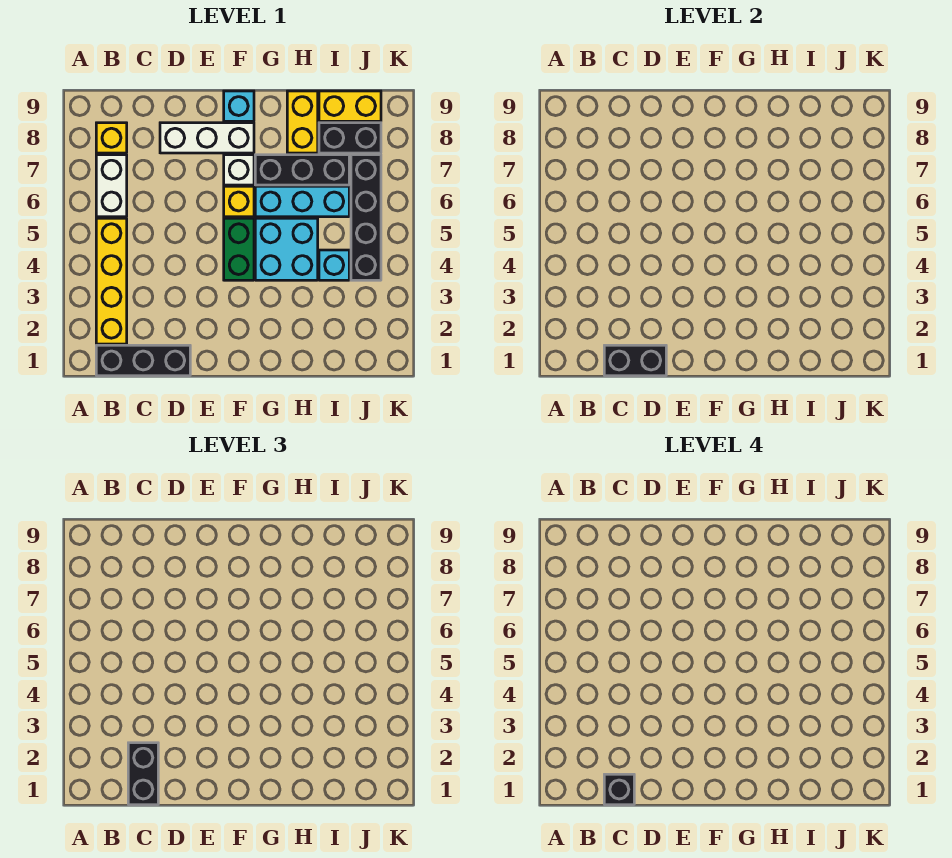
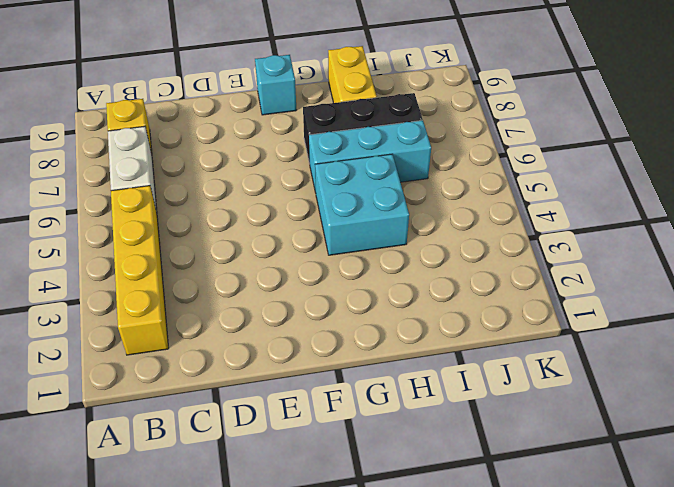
none -> black 1x3 brick [96,345,190,376]
none -> white 1x3 brick [160,123,254,153]
none -> green 1x2 brick [224,218,254,280]

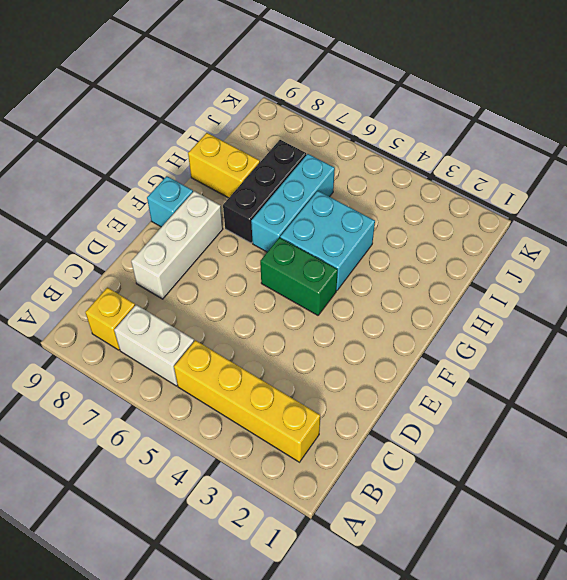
none -> black 1x3 brick [96,345,190,376]
none -> yellow 1x1 brick [224,186,254,217]
none -> white 1x1 brick [224,155,254,185]

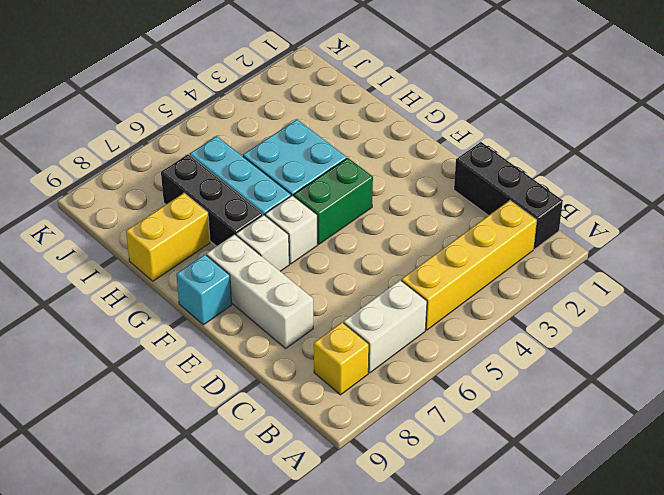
white 1x1 brick [265,195,317,264] -> yellow 1x1 brick [224,186,254,217]
none -> cyan 1x1 brick [319,250,349,280]
none -> black 1x2 brick [319,123,381,153]
none -> yellow 1x2 brick [319,91,381,121]

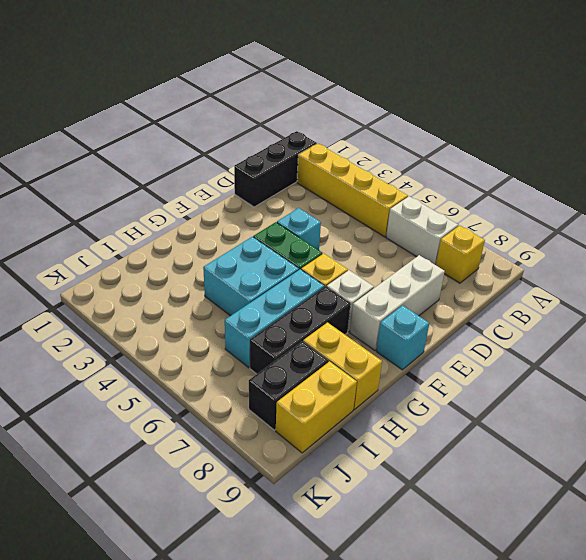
cyan 1x1 brick [277,208,321,250] -> cyan 1x1 brick moved to [319,250,349,280]
none -> black 1x4 brick [351,155,381,280]
none -> black 1x2 brick [604,345,666,376]
none -> black 1x2 brick [128,743,158,805]

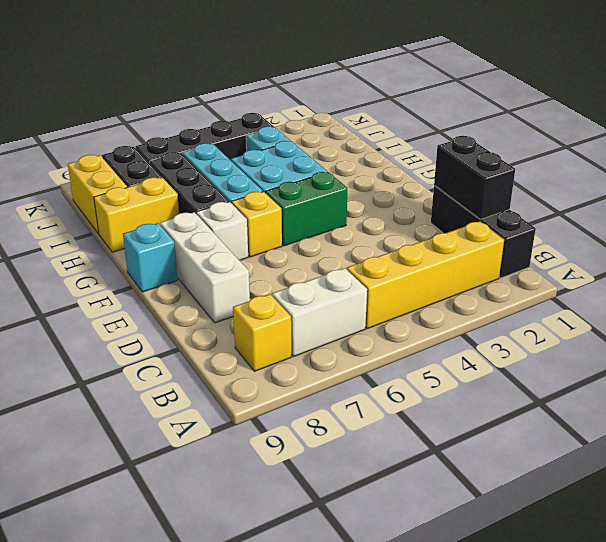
none -> black 1x2 brick [128,743,158,805]
none -> black 1x1 brick [604,774,634,805]

